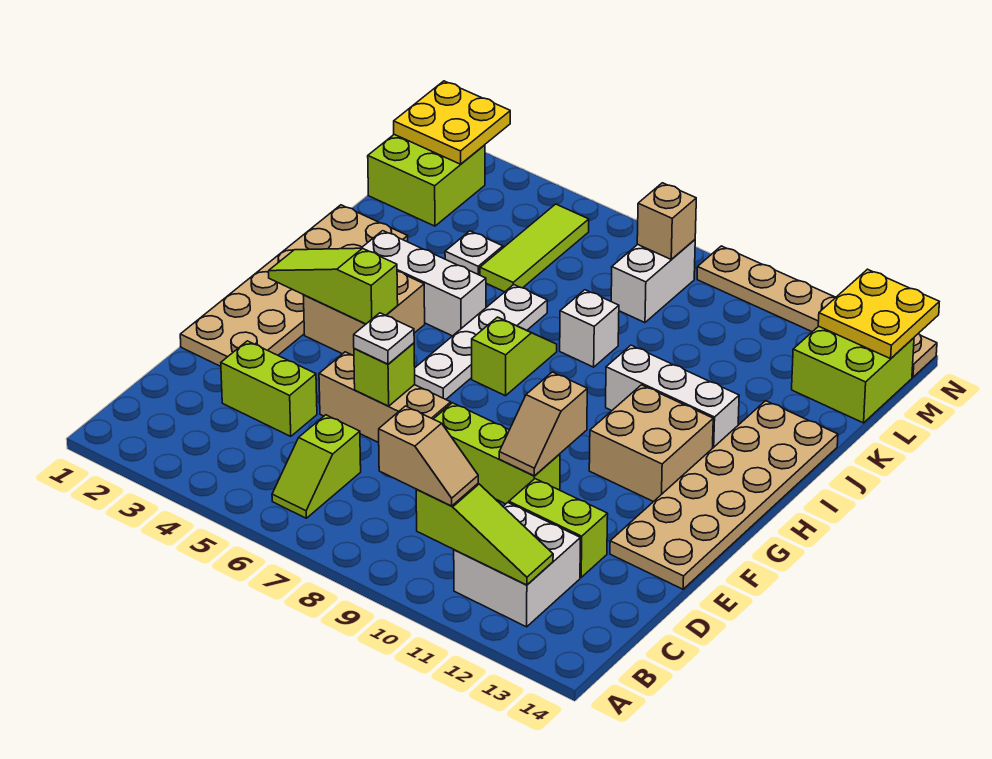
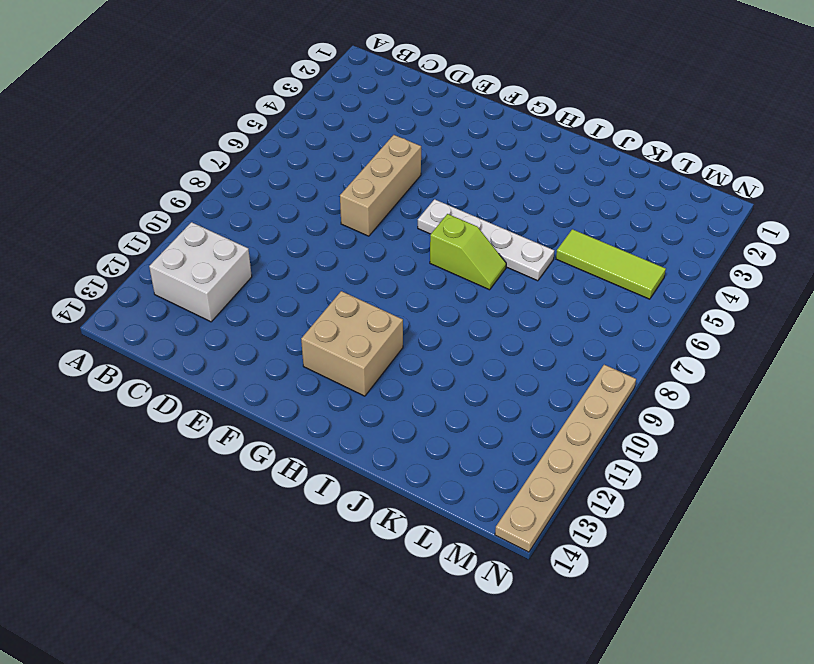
none -> lime 1x2 slope [272,415,361,518]
none -> lime 1x2 brick [221,341,317,436]
none -> lime 1x2 brick [509,479,608,577]
none -> tan 2x6 plate [180,205,408,366]

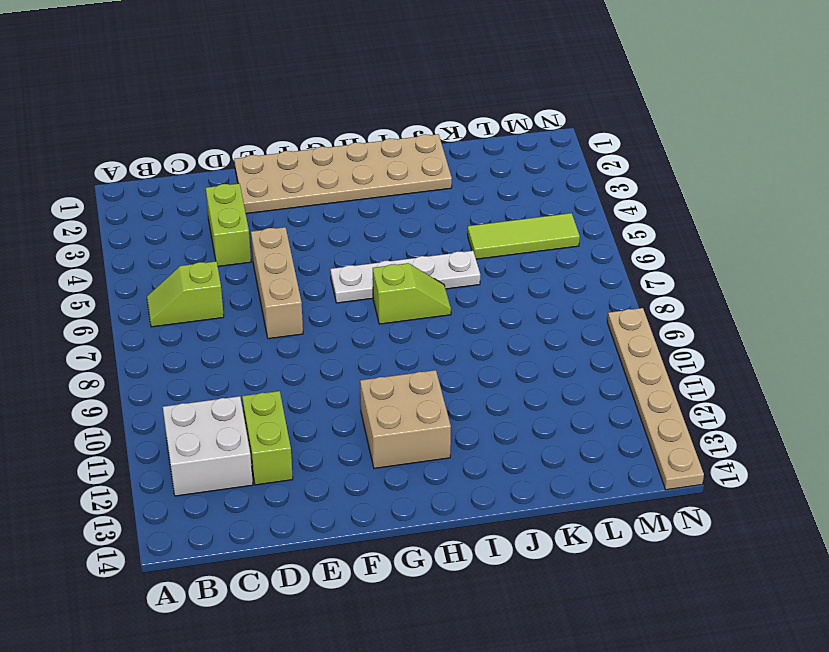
none -> lime 1x3 brick [434,403,560,504]
none -> tan 2x6 plate [610,401,838,589]
none -> tan 2x2 brick [303,271,425,356]
none -> white 1x3 brick [362,231,486,336]

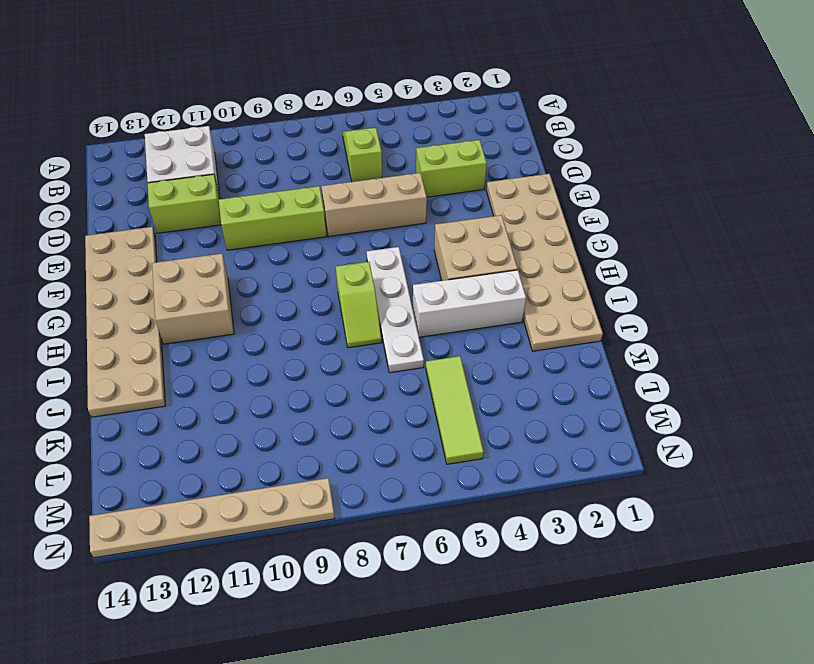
none -> white 1x3 brick [606,345,739,448]
none -> white 1x1 brick [560,290,619,367]
none -> white 1x1 plate [445,231,503,275]
none -> lime 2x2 brick [368,135,485,226]

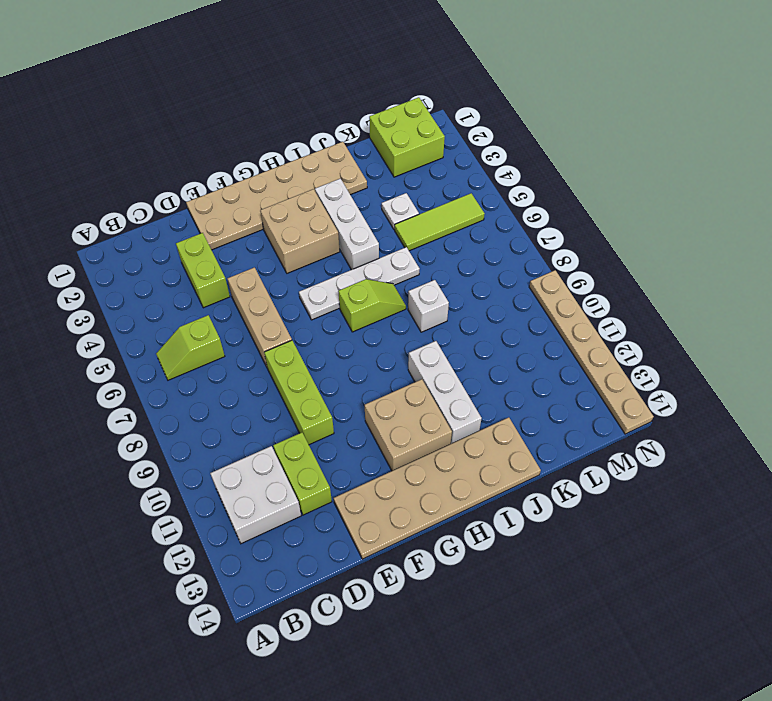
none -> white 1x2 brick [611,240,695,323]
none -> lime 2x2 brick [792,326,914,423]
none -> lime 1x3 slope [416,484,553,585]
none -> lime 1x1 brick [354,343,415,406]

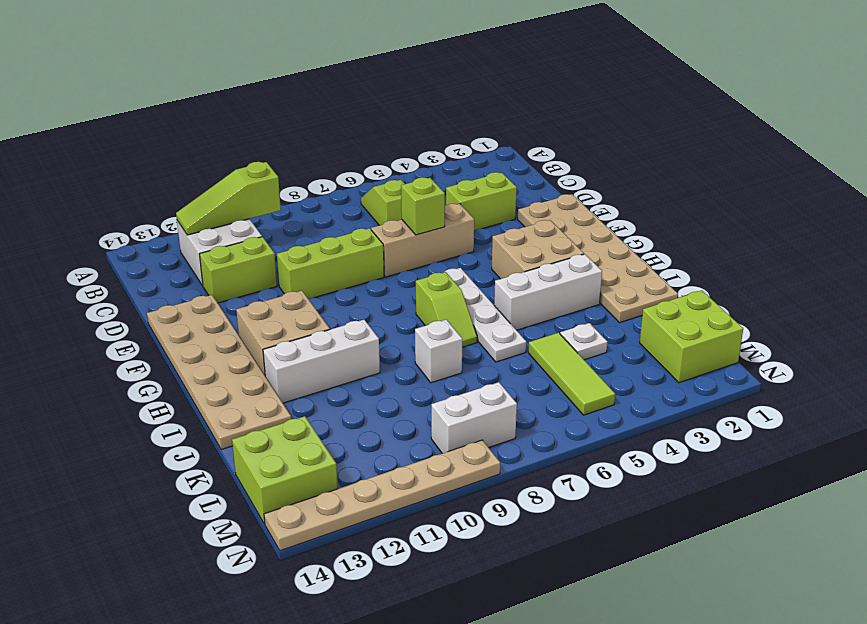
white 1x2 brick [431,382,517,453] -> white 1x2 brick turned to [611,240,695,323]
none -> tan 1x2 slope [499,372,587,476]
none -> lime 1x3 slope [269,248,398,324]
none -> yellow 2x2 plate [394,81,510,164]
none -> tan 1x1 brick [637,183,696,260]

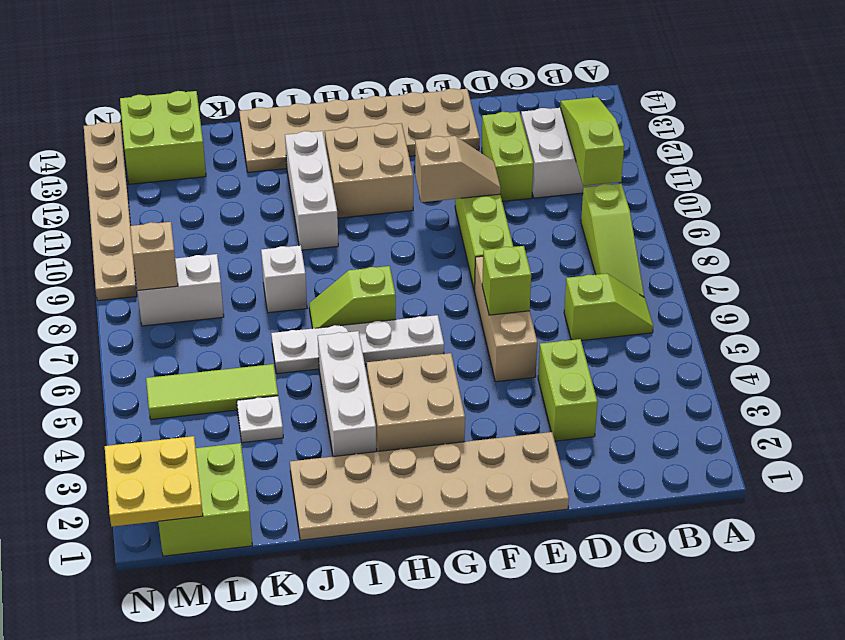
lime 1x3 slope [581,184,644,297] -> lime 1x3 slope moved to [269,248,398,324]
none -> yellow 2x2 plate [818,269,939,359]
none -> tan 1x2 slope [379,406,478,506]
none -> white 1x1 plate [354,313,414,364]

